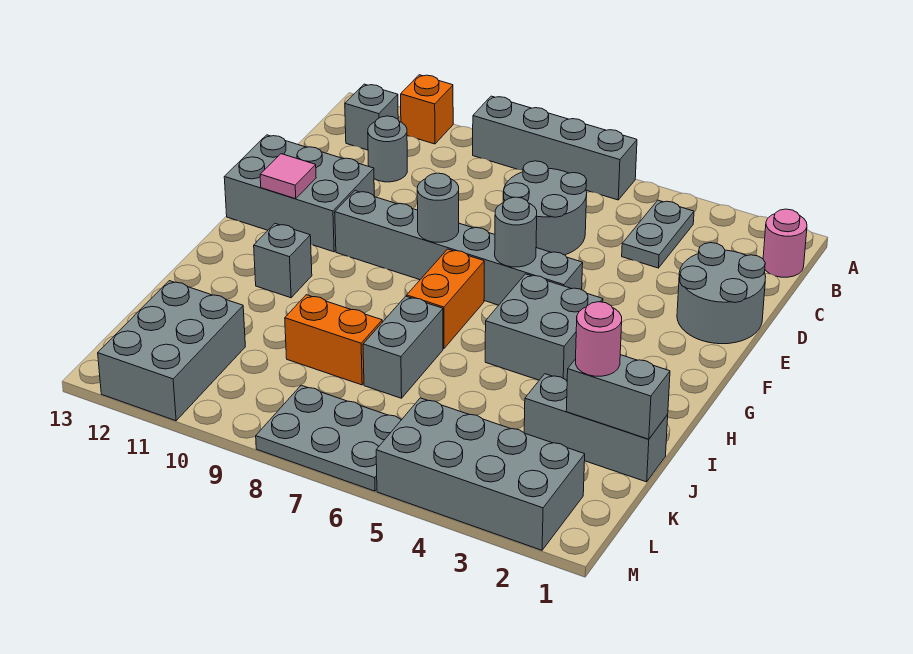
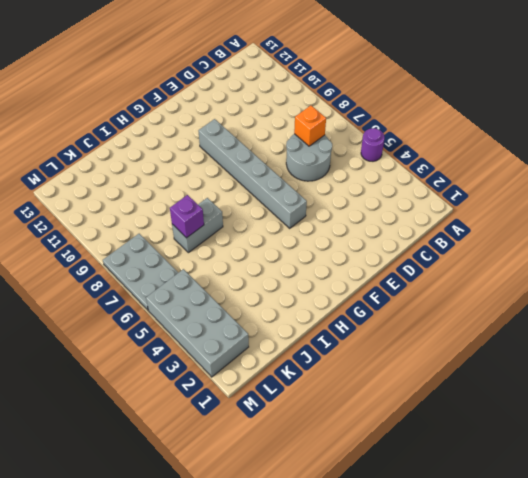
purple 1x1 round brick [361,128,385,161] -> none
orange 1x1 brick [294,106,326,146] -> orange 1x1 brick moved to [401,75,453,144]
purple 1x1 brick [170,195,204,238] -> none
none -> grey 1x4 brick [473,96,637,200]
none -> pink 1x1 round brick [763,209,807,277]
none -> grey 1x2 plate [622,200,694,268]

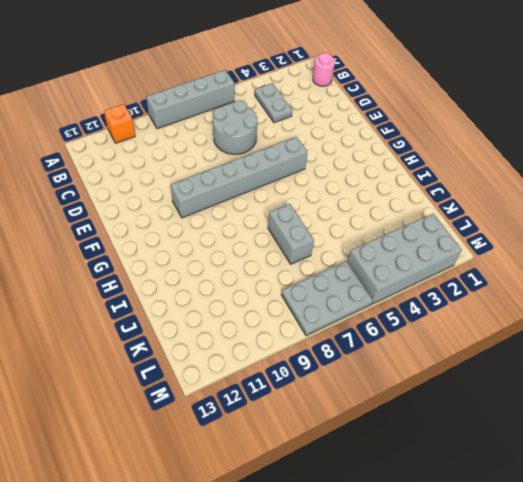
none -> grey 1x1 brick [345,84,398,150]
none -> grey 1x1 round brick [368,116,407,182]
none -> grey 2x2 round brick [677,243,766,344]

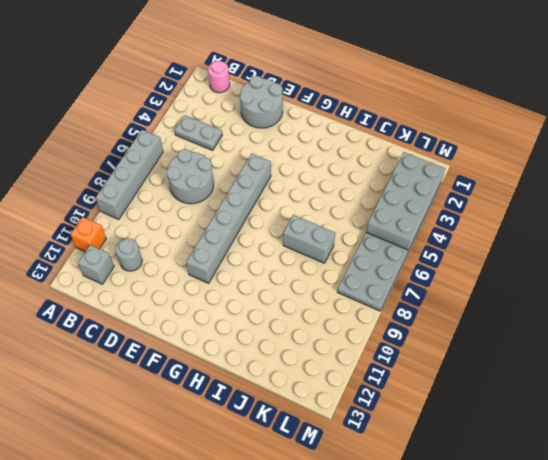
none -> grey 2x3 brick [224,135,374,252]
none -> grey 2x2 brick [485,274,603,381]
none -> orange 1x2 brick [407,249,484,348]

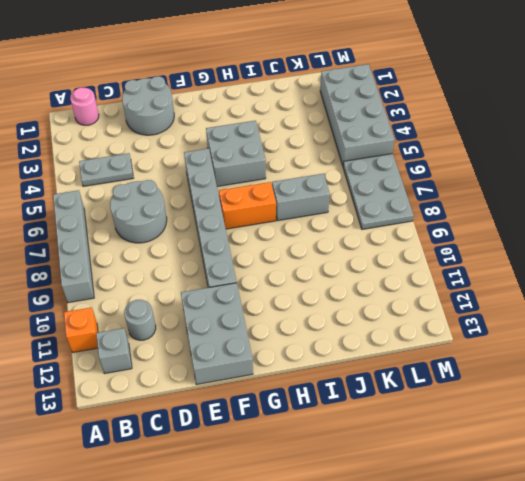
none -> grey 1x1 brick [254,224,312,298]
none -> grey 1x3 brick [524,374,668,482]
none -> orange 1x2 brick [285,295,382,385]

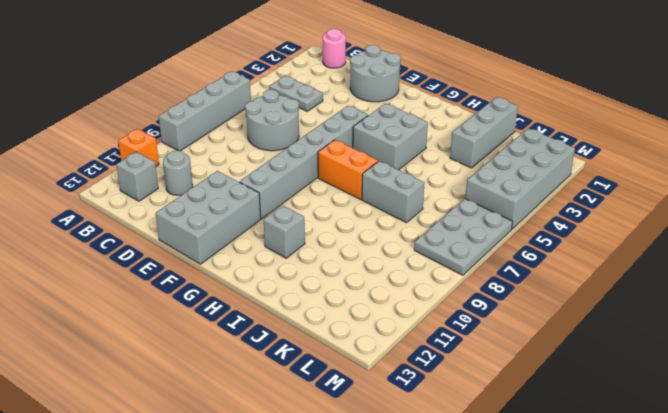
none -> orange 1x2 brick [285,295,382,385]
none -> grey 2x3 brick [98,281,245,421]
none -> grey 1x1 round brick [495,197,537,267]

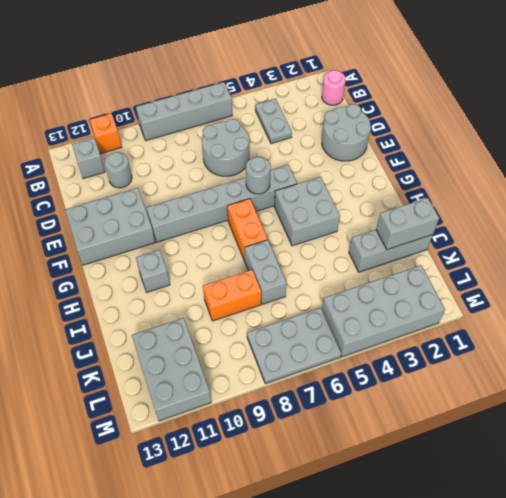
none -> grey 1x1 round brick [417,173,459,242]
none -> pink 1x1 tile [260,154,316,199]
none -> pink 1x1 round brick [576,302,622,376]

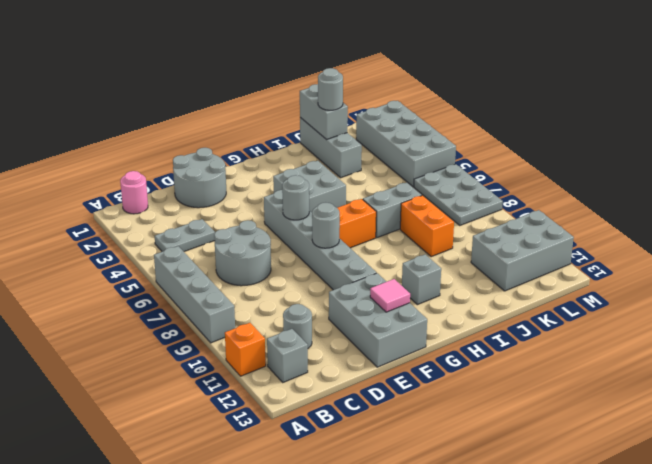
grey 1x1 round brick [318,68,343,110] -> pink 1x1 round brick [576,302,622,376]

